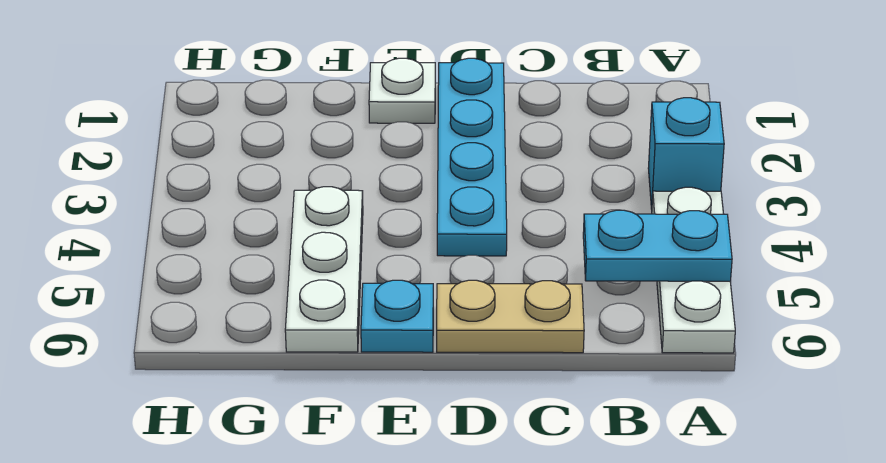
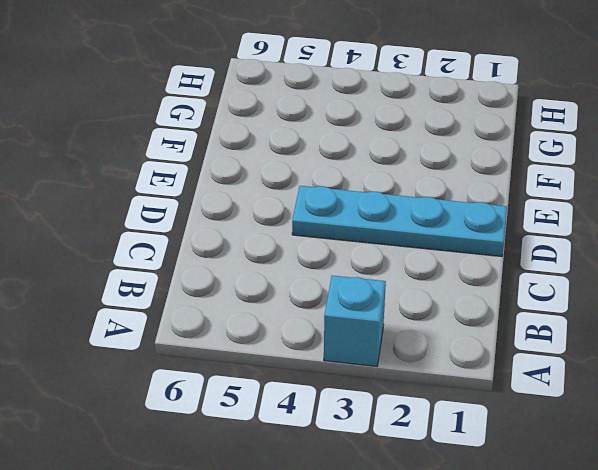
none -> white 1x3 plate [652,187,735,353]
none -> tan 1x2 plate [437,280,584,353]

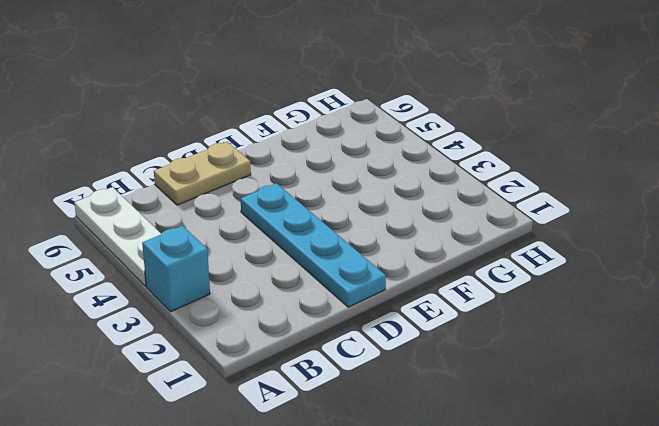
none -> white 1x1 plate [369,58,435,123]
none -> cyan 1x1 plate [361,280,433,352]

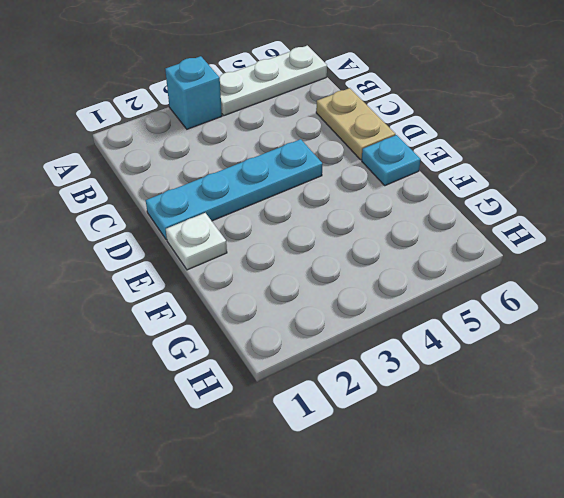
none -> white 1x3 plate [285,187,363,352]
none -> cyan 1x2 plate [583,210,732,281]

